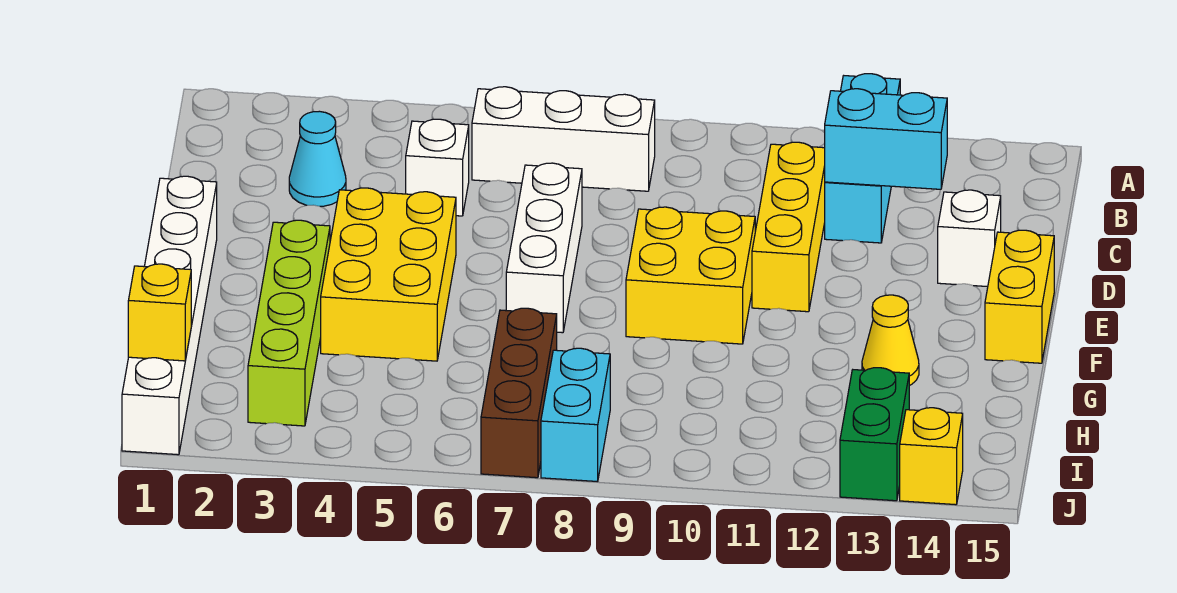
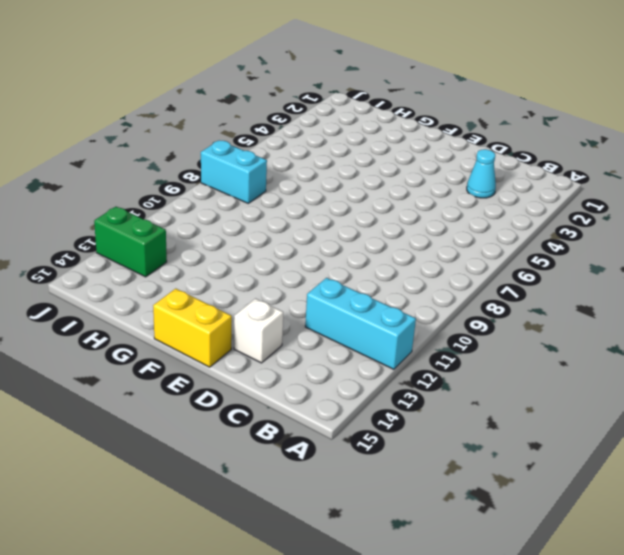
none -> white 1x3 brick [472,87,655,191]
none -> white 1x1 brick [406,119,469,216]
none -> yellow 1x3 brick [752,142,825,312]

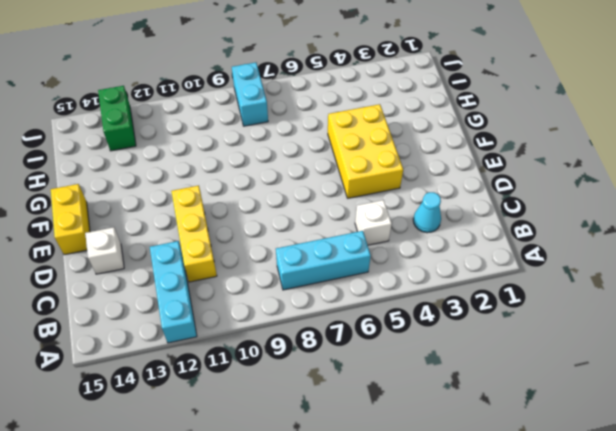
cyan 1x3 brick [276,231,371,290] -> white 1x3 brick [472,87,655,191]
none -> white 1x3 brick [506,163,582,333]
none -> white 1x6 brick [122,176,217,455]
none -> yellow 2x2 brick [626,207,755,344]

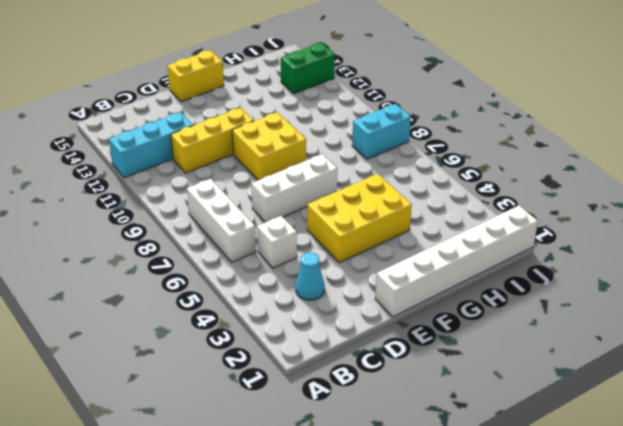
none -> white 1x1 brick [938,190,1001,287]
none -> lime 1x4 brick [248,220,330,426]
none -> yellow 1x1 cone [862,295,919,386]

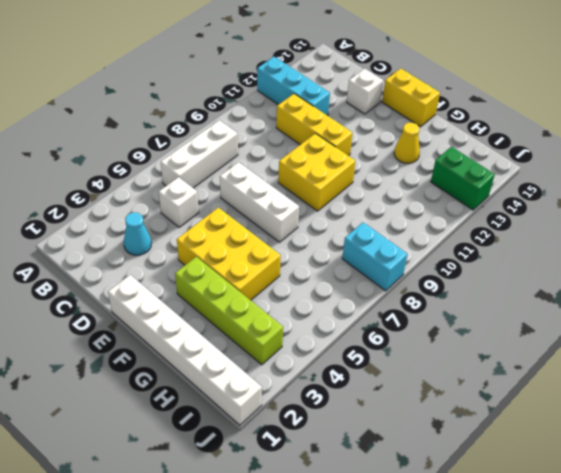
none -> brown 1x3 brick [481,308,557,478]
none -> yellow 1x1 brick [900,408,963,505]
none -> cyan 1x2 brick [825,89,947,189]

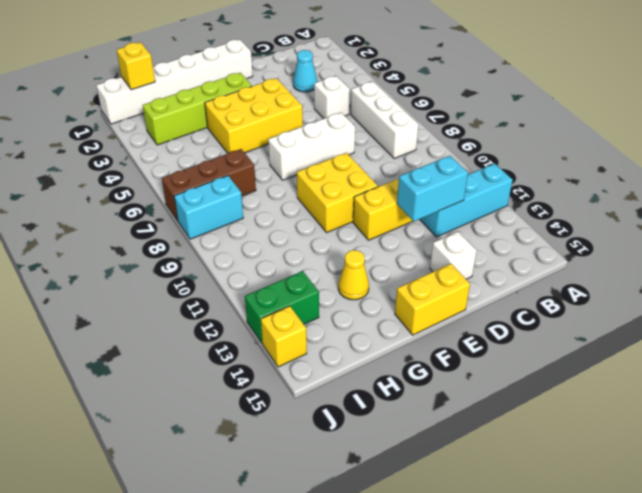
cyan 1x2 brick [397,156,468,221] -> cyan 1x2 brick turned to [825,89,947,189]

